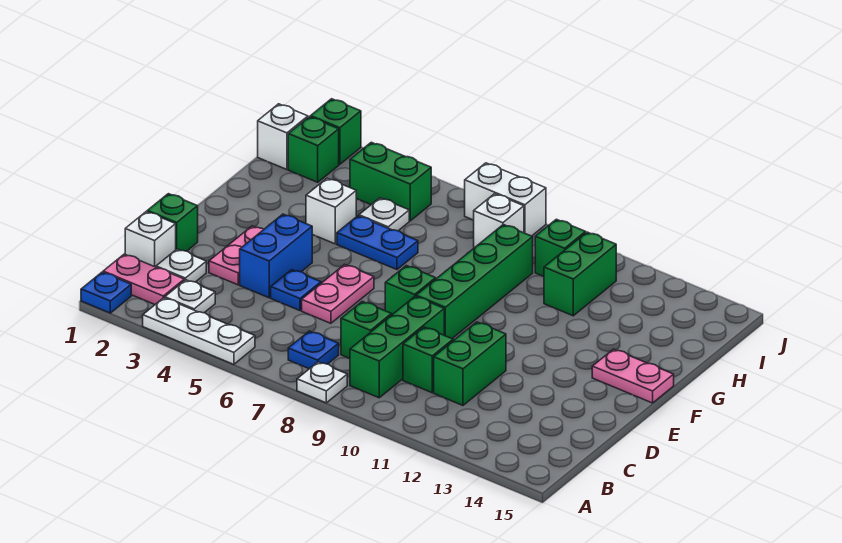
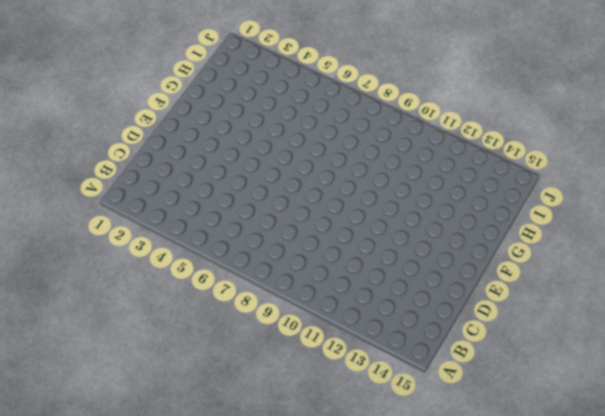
none -> blue 1x1 plate [81,272,131,313]
none -> white 1x3 plate [143,298,255,364]
none -> white 1x1 plate [297,362,347,403]
none -> pink 1x2 plate [103,254,184,304]

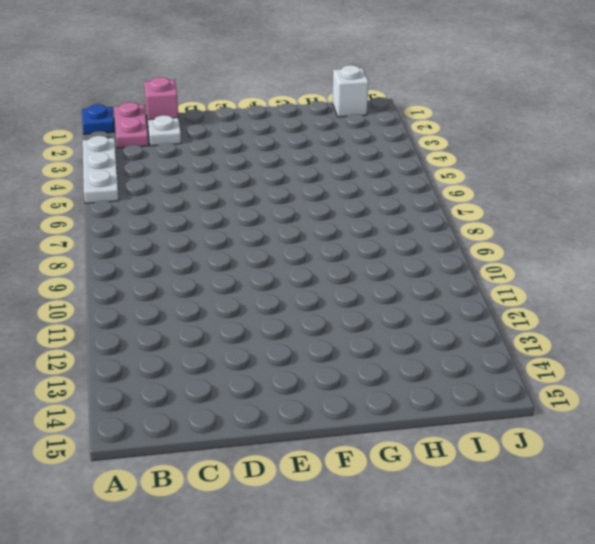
pink 1x1 brick [144,77,178,122] -> white 1x1 brick [125,212,176,267]
none -> white 1x1 plate [297,362,347,403]
none -> white 1x1 plate [165,280,215,313]
none -> blue 1x1 plate [288,331,339,369]
none -> green 1x3 brick [350,296,444,398]

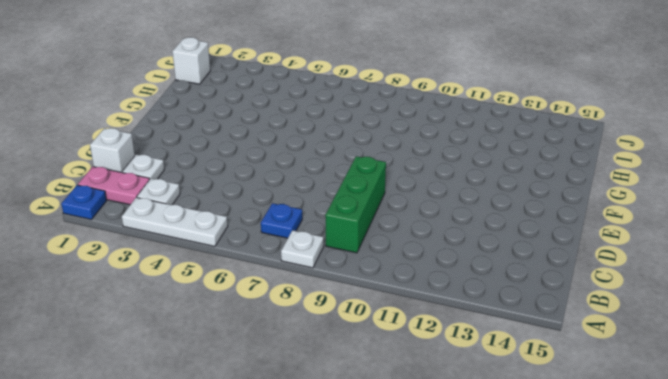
none -> green 1x1 brick [341,301,392,359]
none -> green 1x1 brick [403,327,453,393]
none -> green 1x2 brick [434,322,506,405]
none -> green 1x1 brick [147,194,198,251]

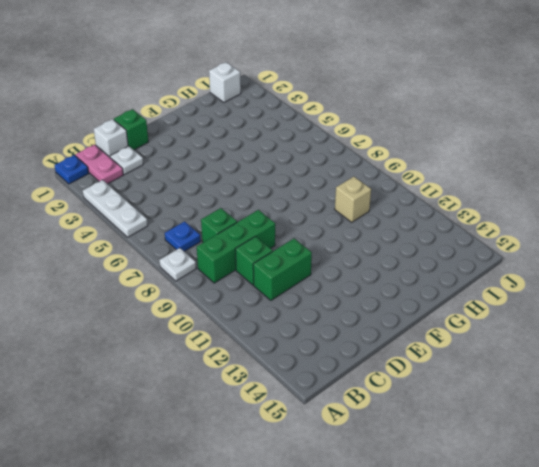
tan 1x1 brick [335,177,371,222] -> none
none -> white 1x1 plate [165,280,215,313]
none -> pink 1x2 plate [209,226,264,285]
none -> blue 1x2 brick [240,214,312,298]
none -> blue 1x1 plate [271,270,321,311]

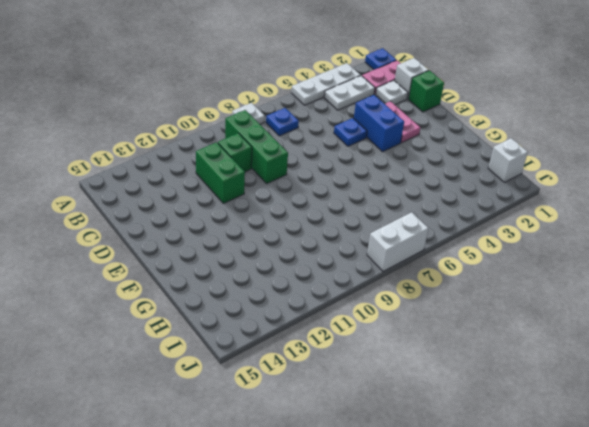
white 1x2 plate [324,76,375,110] -> white 1x1 plate [165,280,215,313]
none -> green 1x1 brick [341,301,392,359]
none -> pink 1x2 plate [302,264,374,323]
none -> green 1x1 brick [385,265,436,315]
none -> green 1x4 brick [416,224,533,338]

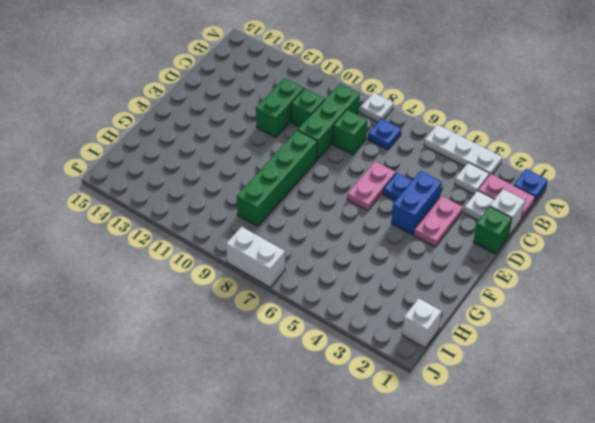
none -> green 1x1 brick [385,265,436,315]
none -> pink 1x2 plate [592,349,674,403]
none -> white 1x1 brick [306,178,356,244]
none -> blue 1x2 plate [337,216,418,270]

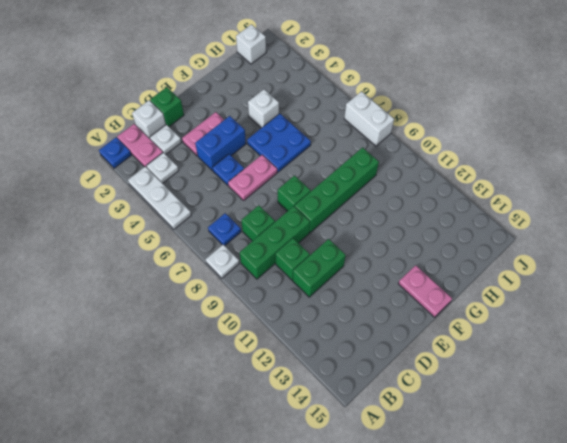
blue 2x2 plate [247,114,311,172] -> blue 1x2 plate [337,216,418,270]
none -> white 1x1 plate [359,198,409,231]
none -> green 1x2 brick [544,232,616,316]
none -> green 1x1 brick [288,117,339,182]
none -> green 1x2 brick [350,142,431,221]

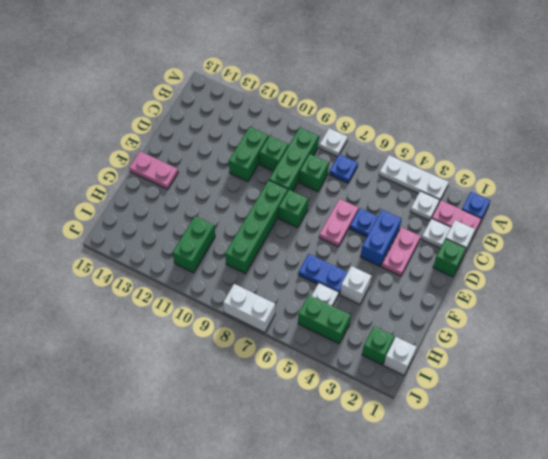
none -> white 1x1 brick [474,194,524,248]
none -> green 1x1 brick [535,219,586,277]
none -> green 1x1 brick [310,99,361,164]

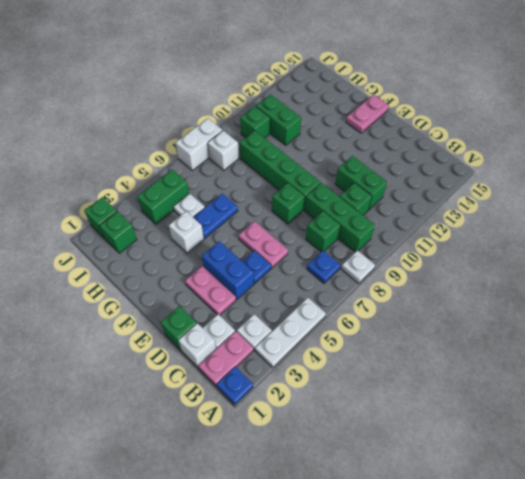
none -> white 1x1 brick [258,104,308,170]

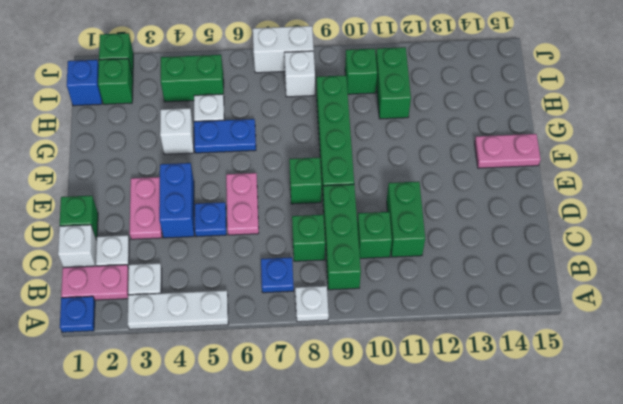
blue 1x1 brick [67,60,102,106] -> white 1x1 brick [258,104,308,170]

